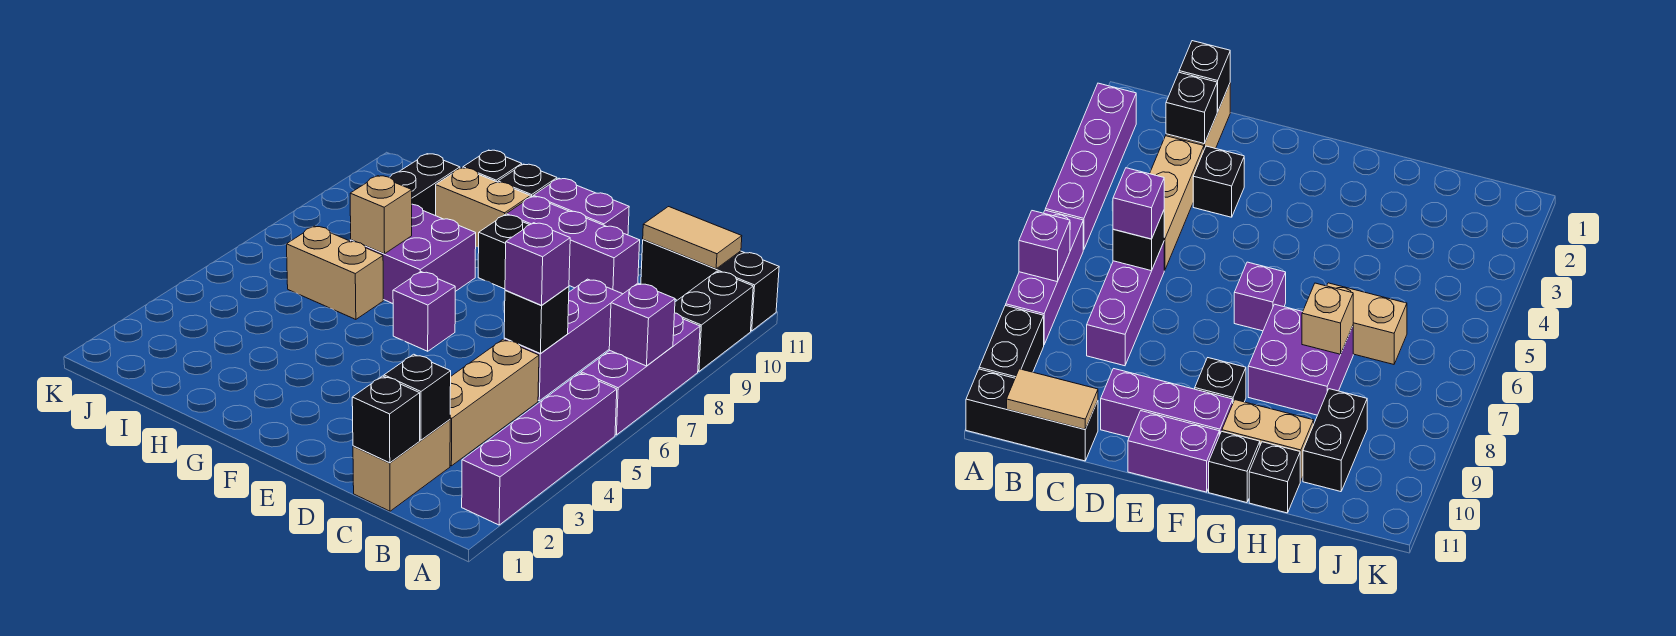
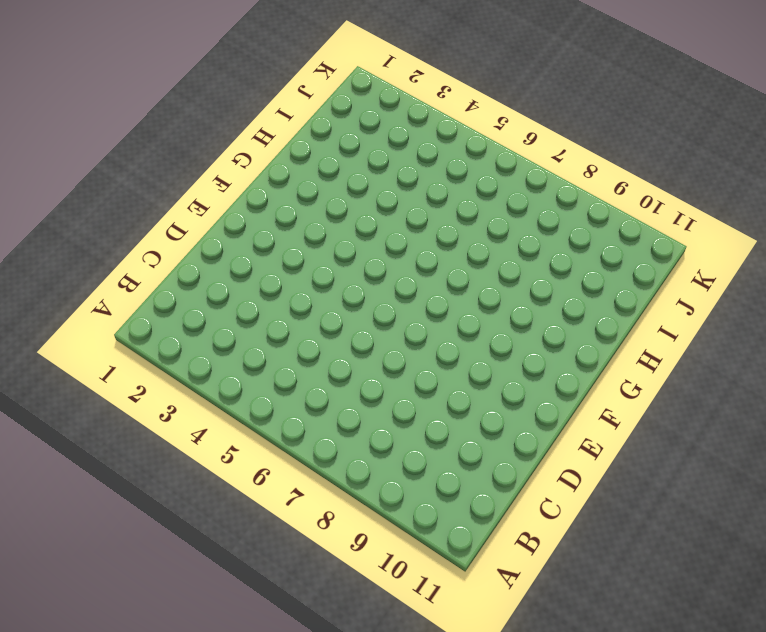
none -> purple 1x4 brick [462,373,617,525]
none -> purple 1x3 brick [581,313,700,435]
none -> black 1x2 brick [675,271,753,371]

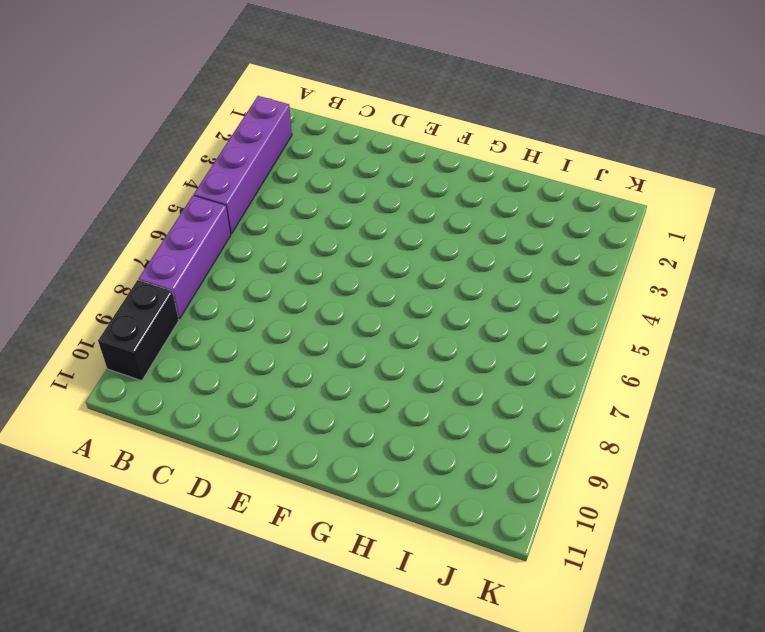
none -> black 1x3 brick [641,240,779,331]
none -> tan 1x2 brick [353,420,450,511]
none -> tan 1x3 brick [450,340,539,466]

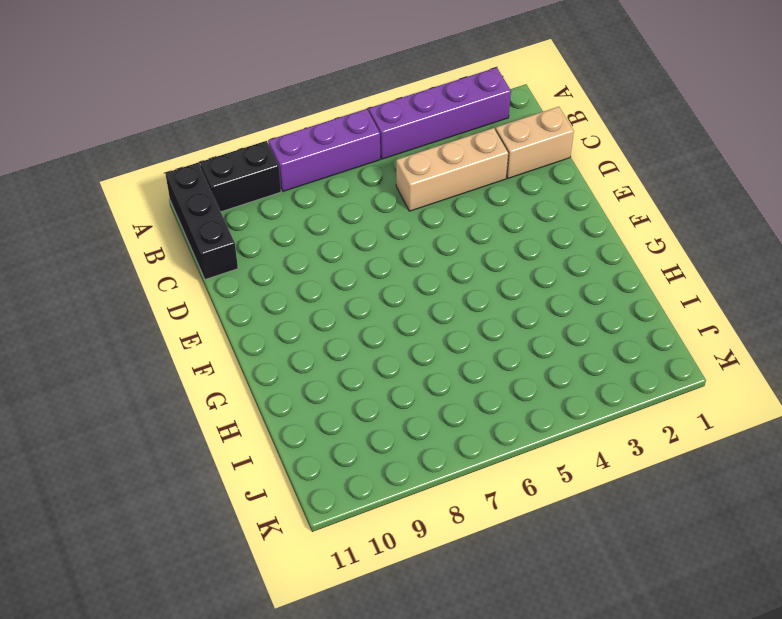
none -> purple 1x3 brick [504,279,622,401]
none -> black 1x1 brick [1193,146,1244,217]
none -> purple 1x3 brick [506,196,640,294]

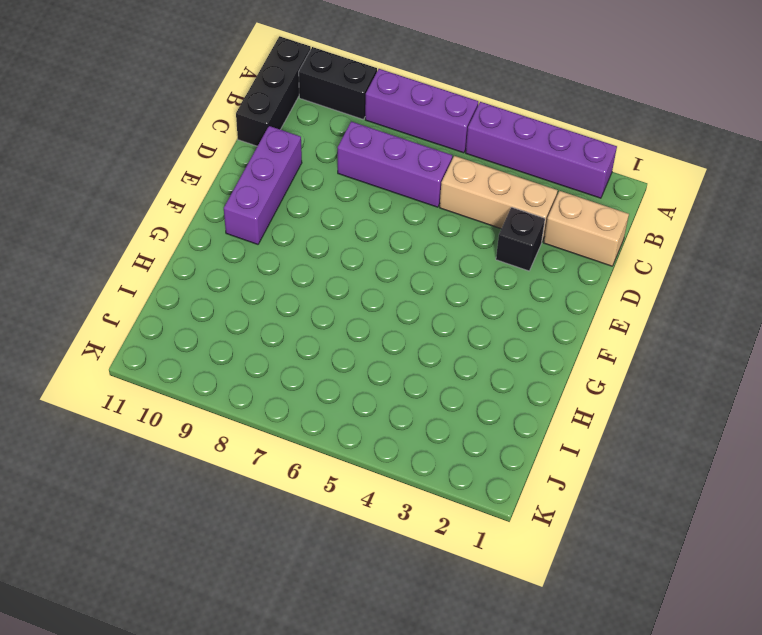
none -> purple 1x2 brick [533,178,629,235]
none -> purple 1x1 brick [393,272,455,351]
none -> black 1x1 brick [478,215,529,289]

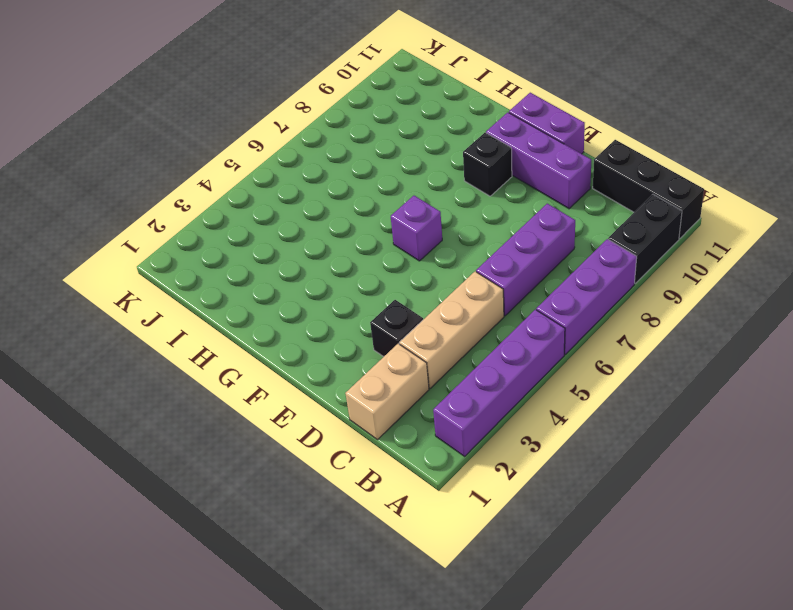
none -> purple 2x2 brick [351,204,476,303]
none -> tan 1x2 brick [436,168,530,247]
none -> black 1x1 brick [498,164,557,197]

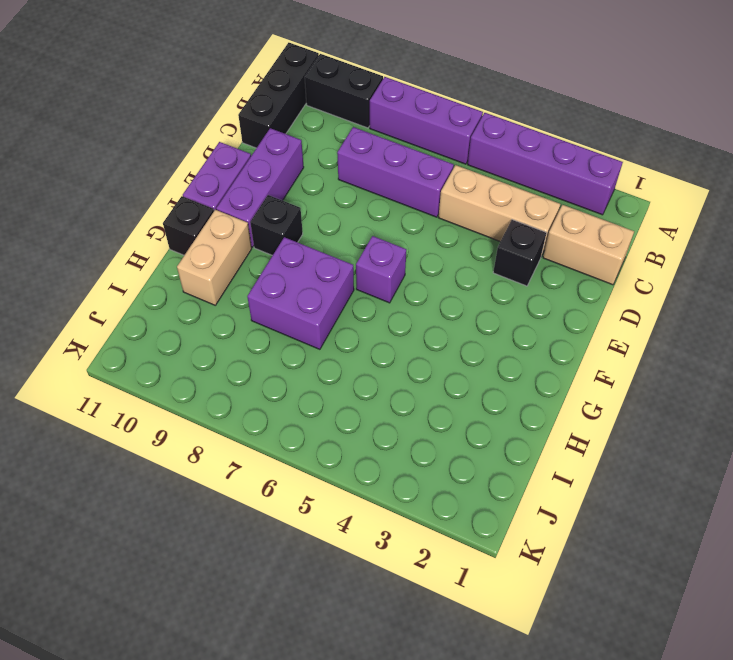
none -> tan 1x2 brick [287,226,383,319]
none -> black 1x1 brick [463,150,522,182]
none -> black 1x2 brick [390,154,460,216]

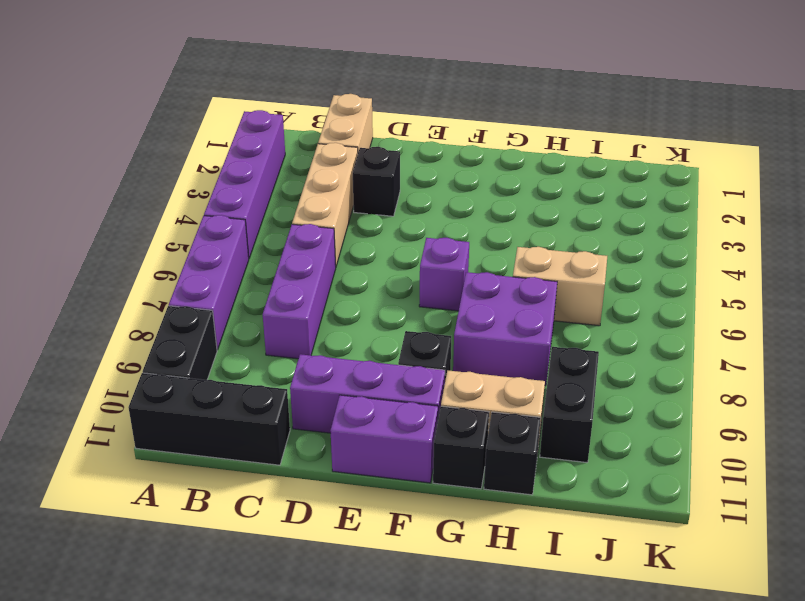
none -> purple 1x1 brick [609,283,675,366]
none -> tan 1x2 tile [643,207,742,269]
none -> black 1x1 brick [352,376,420,463]

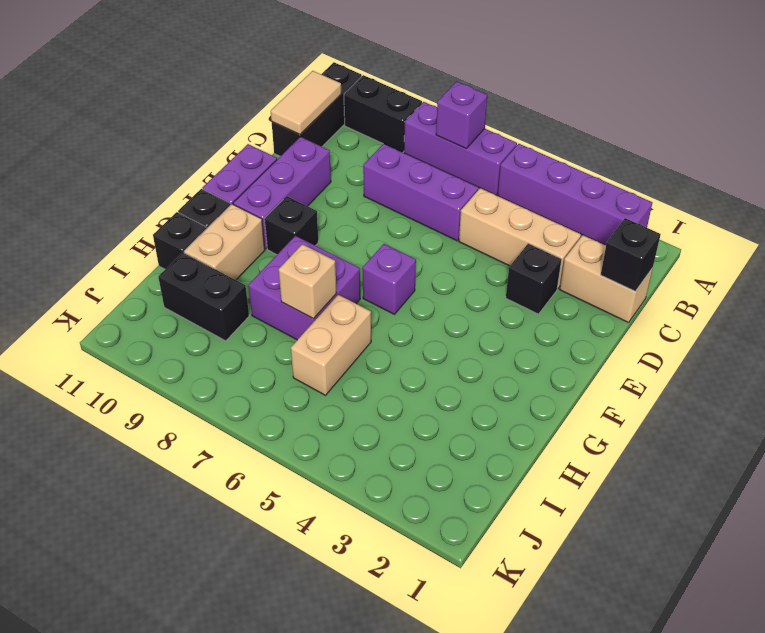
none -> black 1x1 brick [384,354,451,440]
none -> black 1x1 brick [504,286,569,353]
none -> purple 1x1 brick [505,223,570,305]

